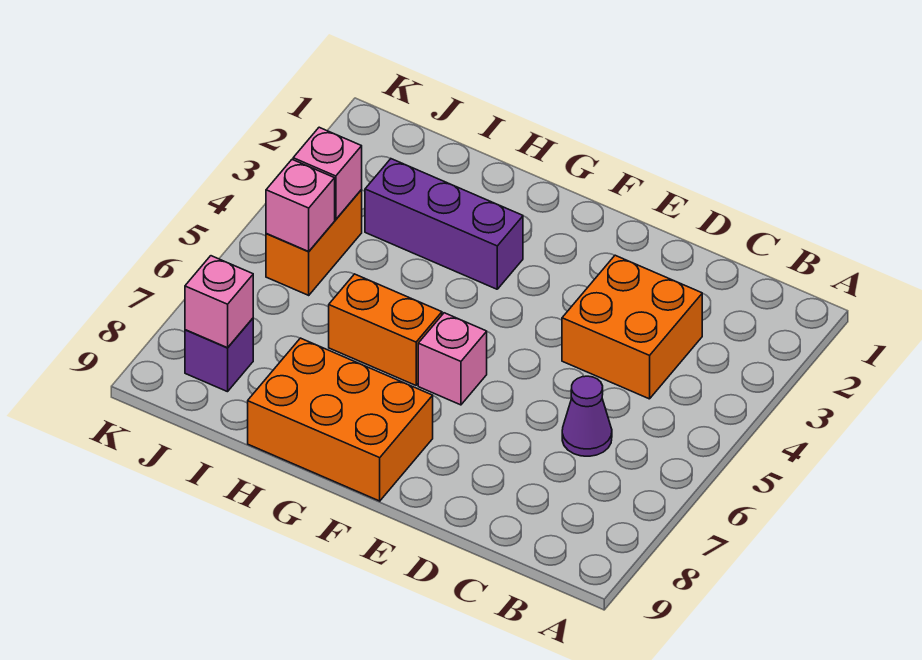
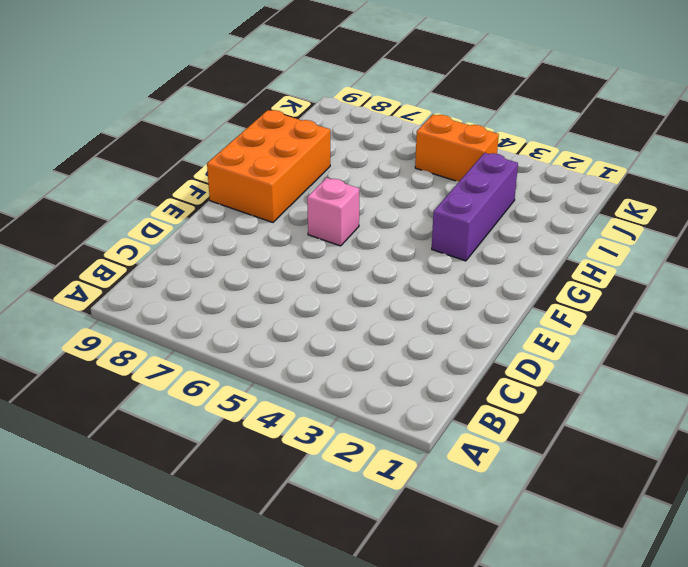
none -> orange 2x2 brick [562,255,702,399]
none -> purple 1x1 cone [562,376,612,456]

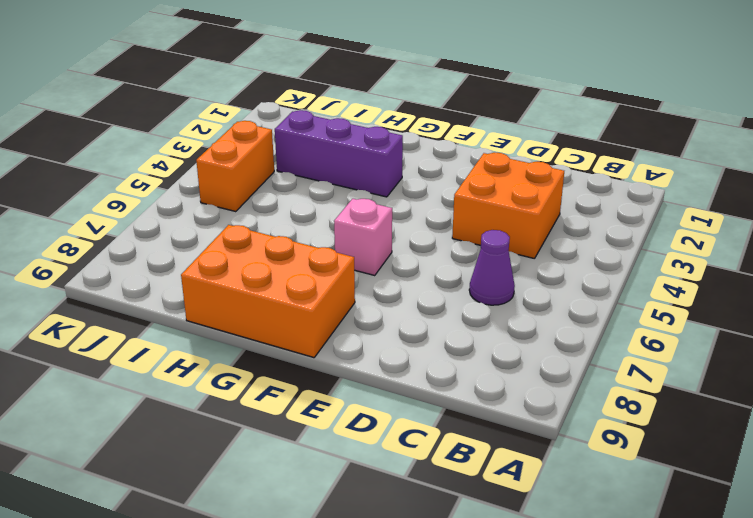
none -> orange 1x2 brick [329,274,442,385]
none -> purple 1x1 brick [185,318,253,392]

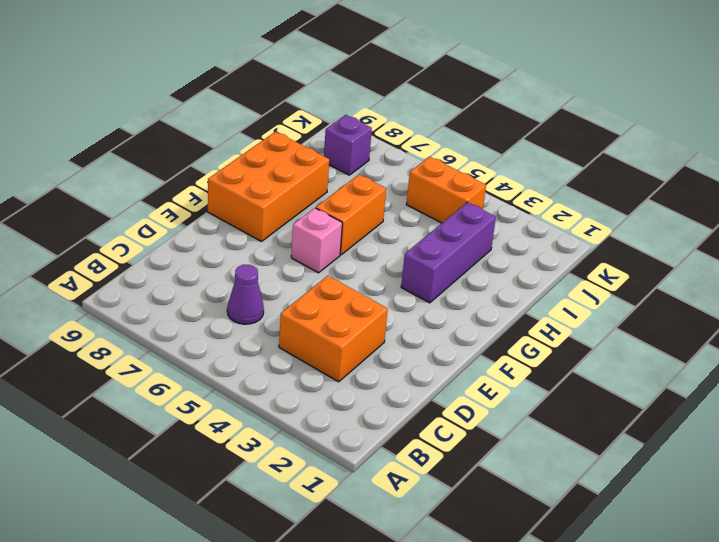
none -> pink 1x1 brick [293,127,362,220]
none -> pink 1x1 brick [266,160,335,251]

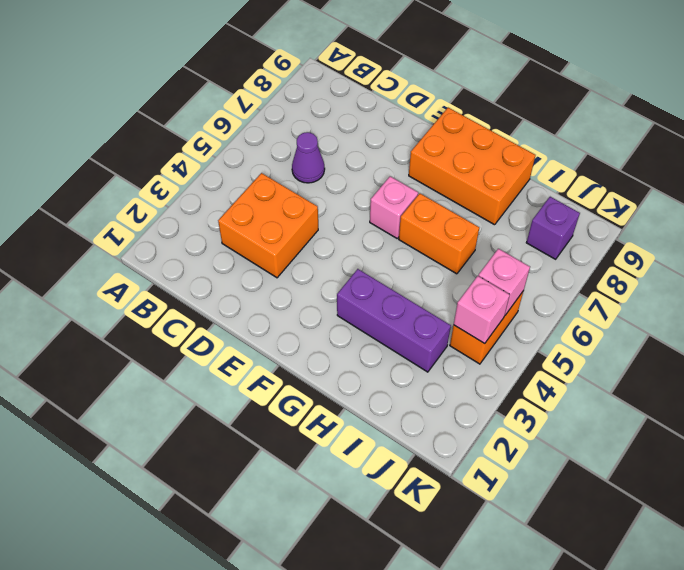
none -> pink 1x1 brick [185,256,253,348]

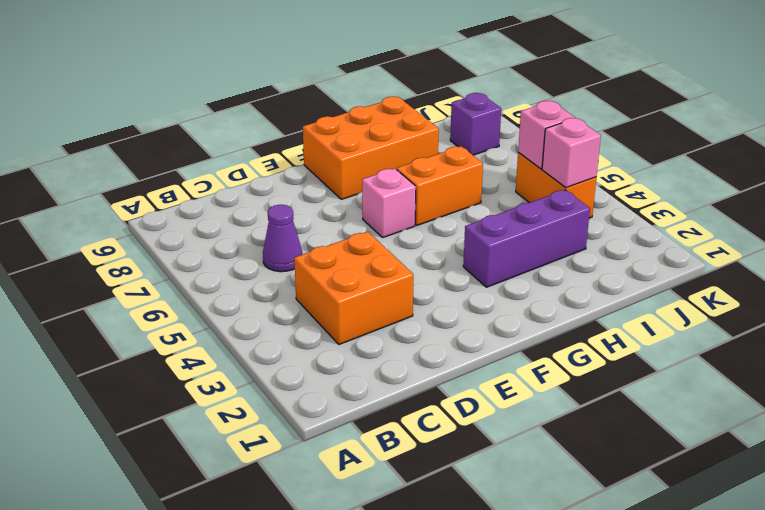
none -> pink 1x1 brick [185,256,253,348]

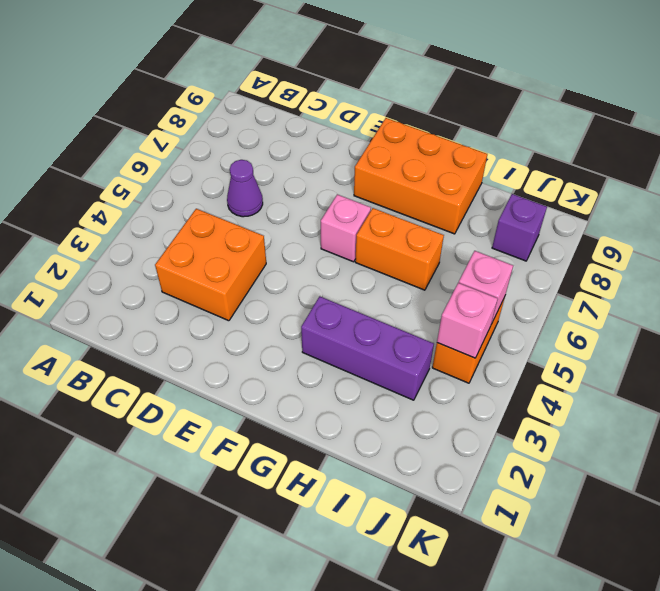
none -> pink 1x1 brick [185,256,253,348]

